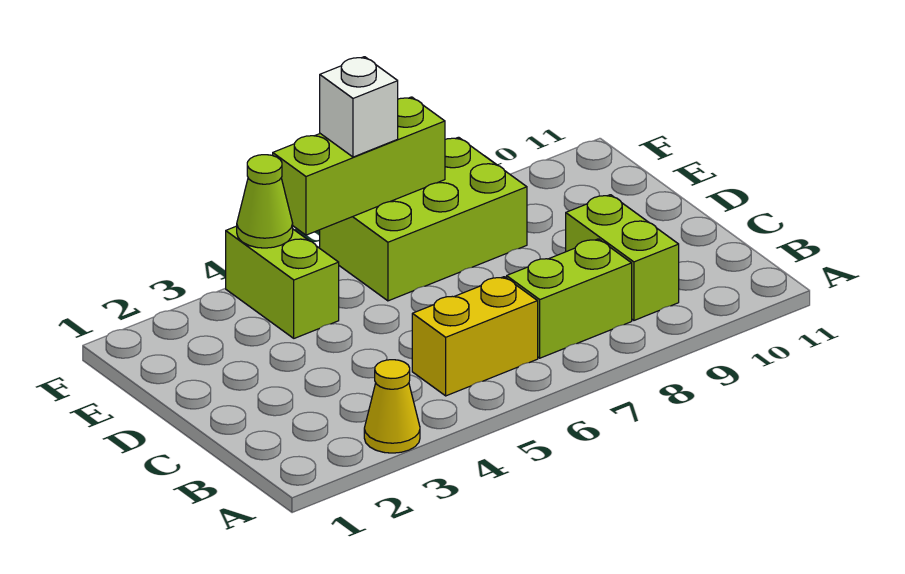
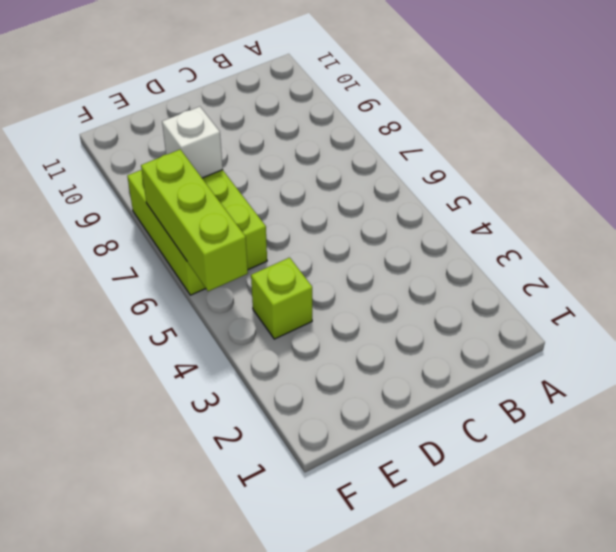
lime 1x1 brick [251,258,312,339] -> lime 1x2 brick [226,226,339,338]
white 1x1 brick [162,107,223,178] -> white 1x1 brick moved to [320,57,398,157]
none -> yellow 1x1 cone [364,360,420,453]
none -> yellow 1x2 brick [412,277,538,396]

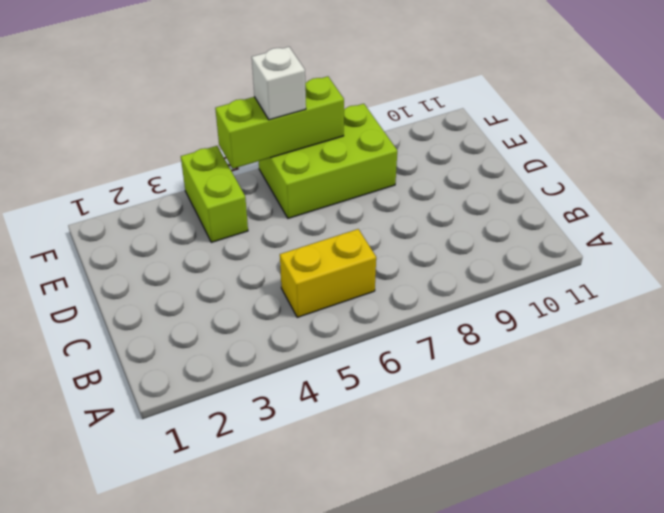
none -> yellow 1x1 cone [364,360,420,453]
none -> lime 1x2 brick [507,239,632,358]

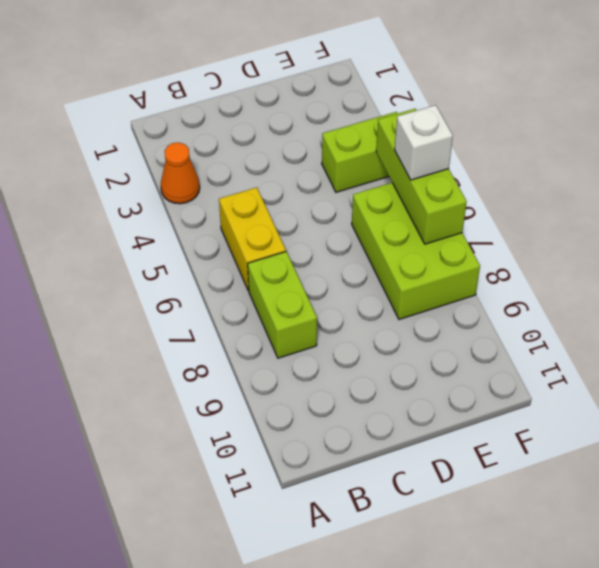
orange 1x1 cone [161,143,200,204] -> yellow 1x1 cone [364,360,420,453]
none -> lime 1x2 brick [566,195,679,320]
none -> lime 1x1 cone [237,155,293,248]

